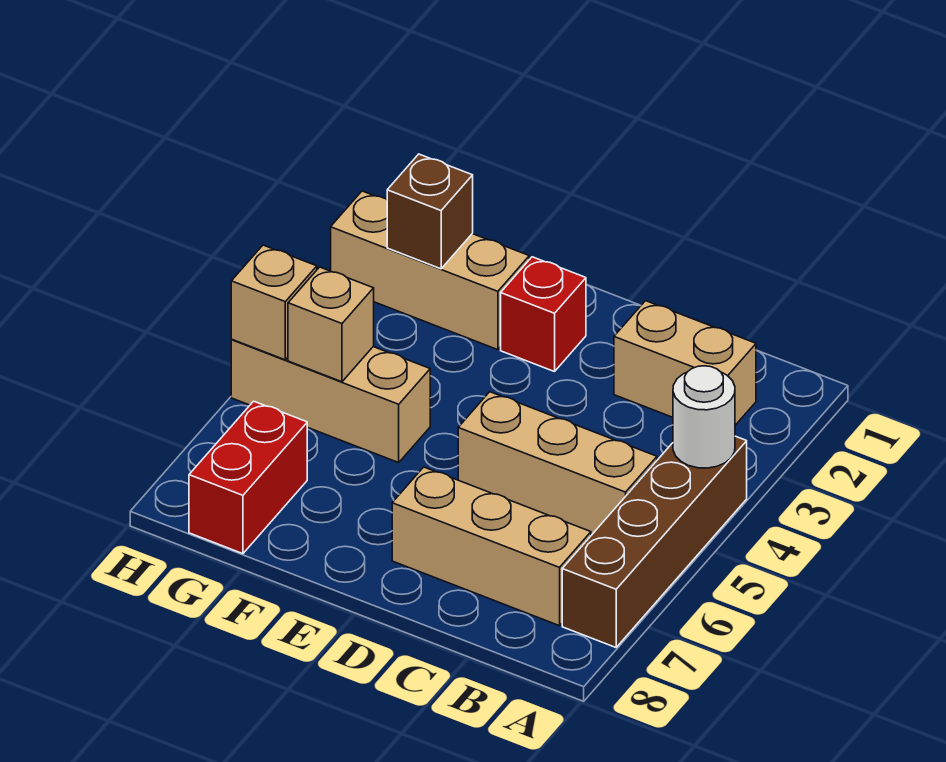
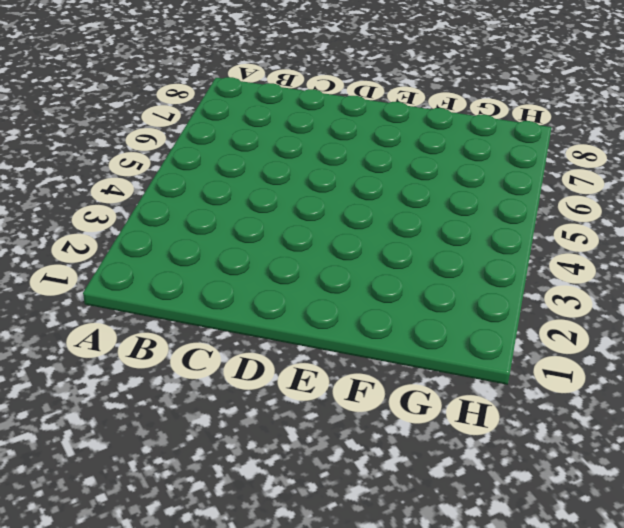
none -> brown 1x4 brick [562,436,747,647]
none -> tan 1x2 brick [614,301,756,425]
none -> tan 1x3 brick [458,392,657,535]

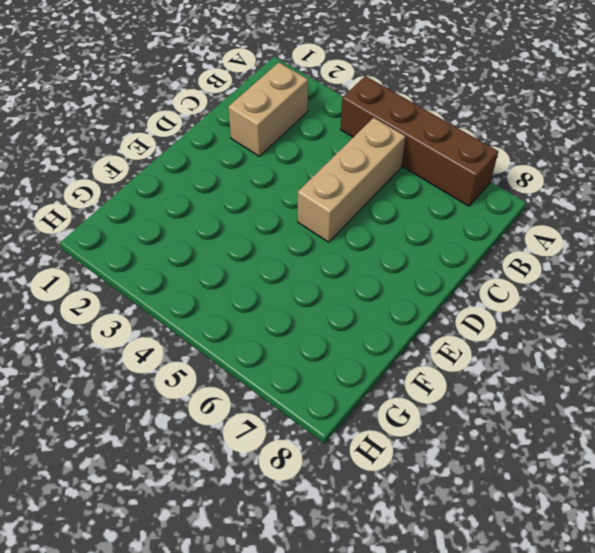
none -> tan 1x3 brick [392,467,591,626]
none -> red 1x1 brick [501,257,586,372]
none -> tan 1x3 brick [331,191,529,350]

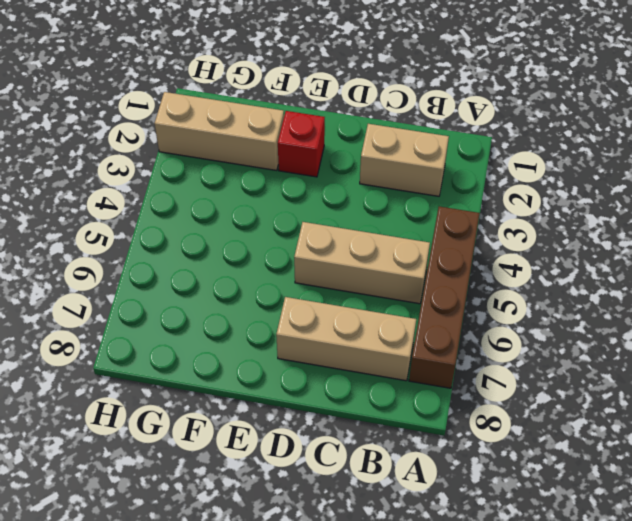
none -> tan 1x3 brick [231,340,430,463]
none -> red 1x2 brick [189,401,307,554]
none -> white 1x1 round brick [673,366,735,468]

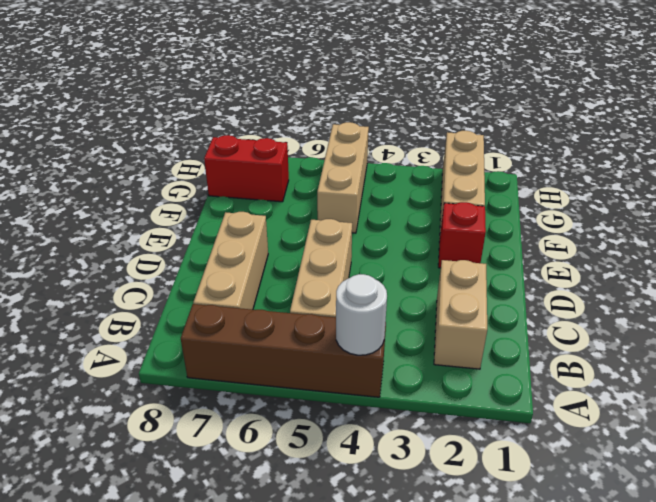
none -> brown 1x1 brick [387,154,473,269]
none -> tan 1x1 brick [288,267,374,382]
none -> tan 1x1 brick [231,245,317,360]

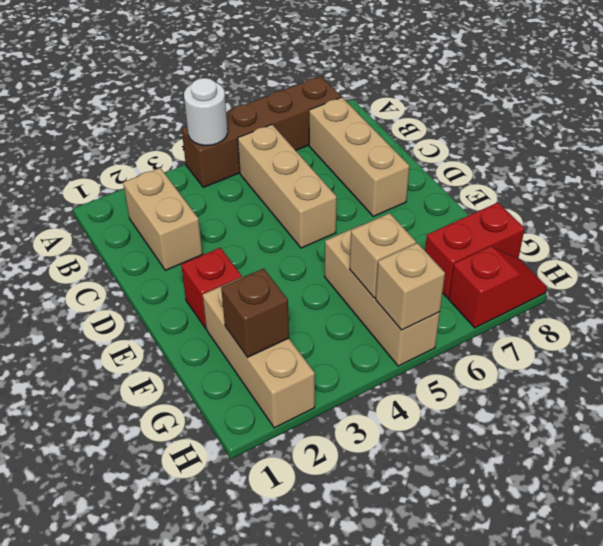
red 1x2 slope [449,246,547,328] -> none

